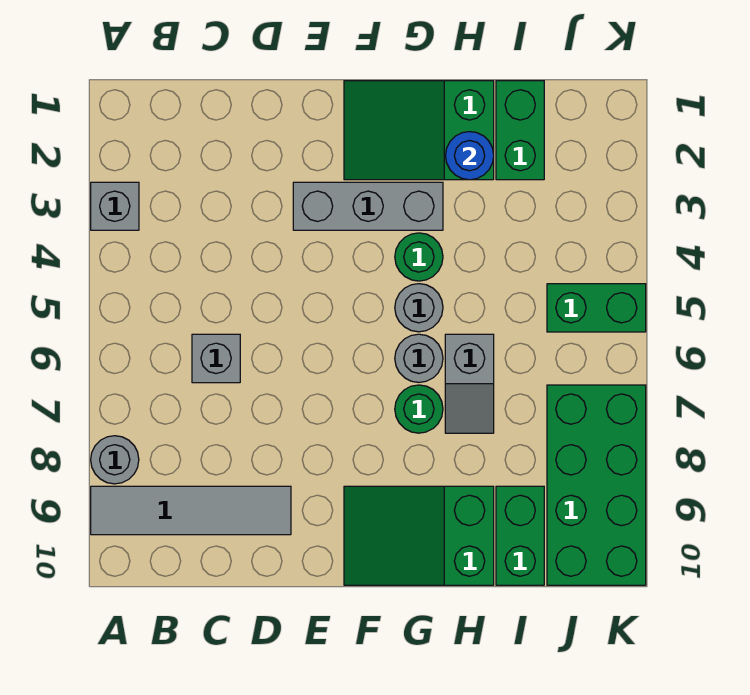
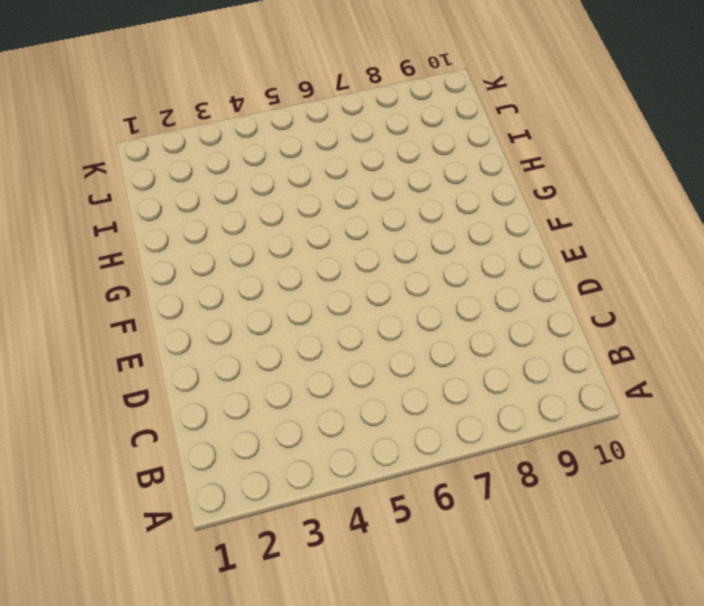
none -> grey 1x1 brick [91,182,139,230]
none -> grey 1x1 round brick [91,436,139,484]
none -> grey 1x4 tile [91,486,291,535]

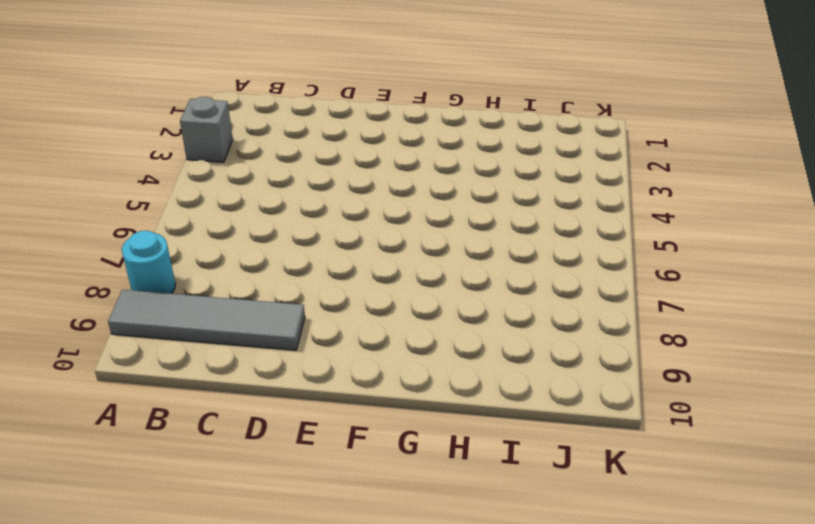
cyan 1x1 round brick [122,231,175,294] -> grey 1x1 round brick [91,436,139,484]
none -> grey 1x1 brick [192,334,240,383]
none -> grey 1x3 brick [293,182,443,230]
none -> green 2x3 slope [344,81,494,180]

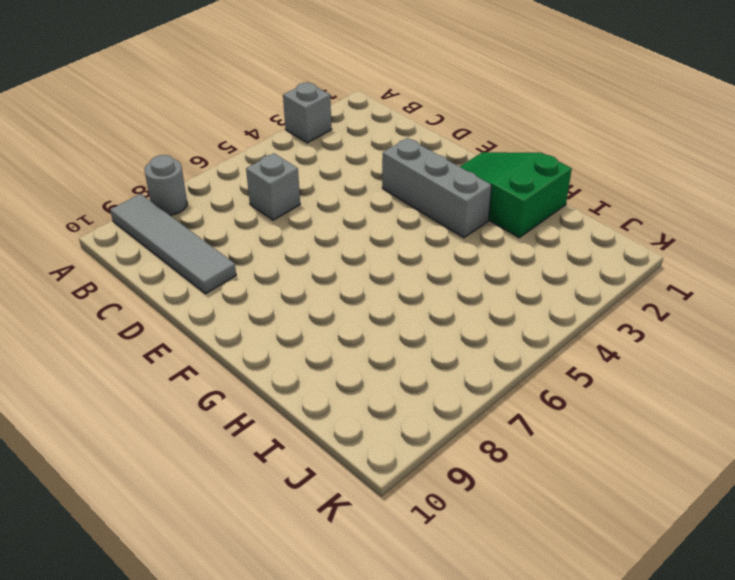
none -> green 2x3 slope [344,486,494,585]
none -> green 1x1 round brick [395,233,443,281]
none -> grey 1x1 round brick [395,284,443,332]

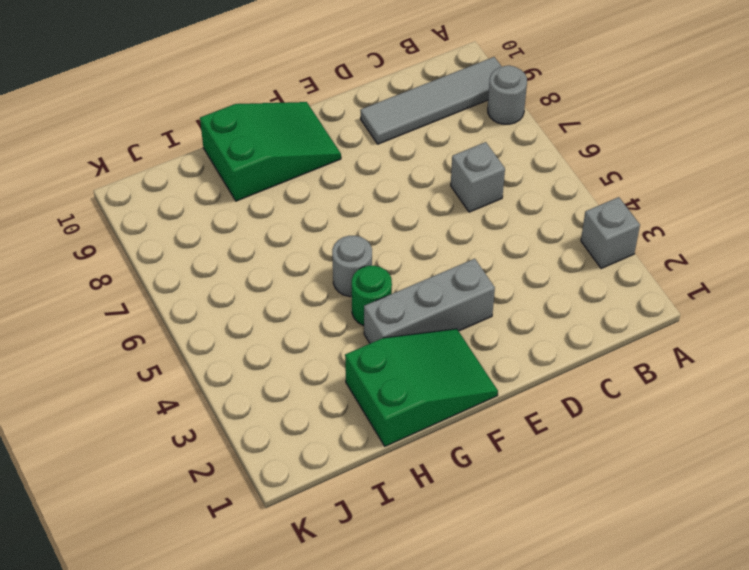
none -> grey 1x1 round brick [395,334,443,382]
none -> green 1x1 round brick [395,385,443,433]
none -> grey 1x2 slope [445,334,494,433]

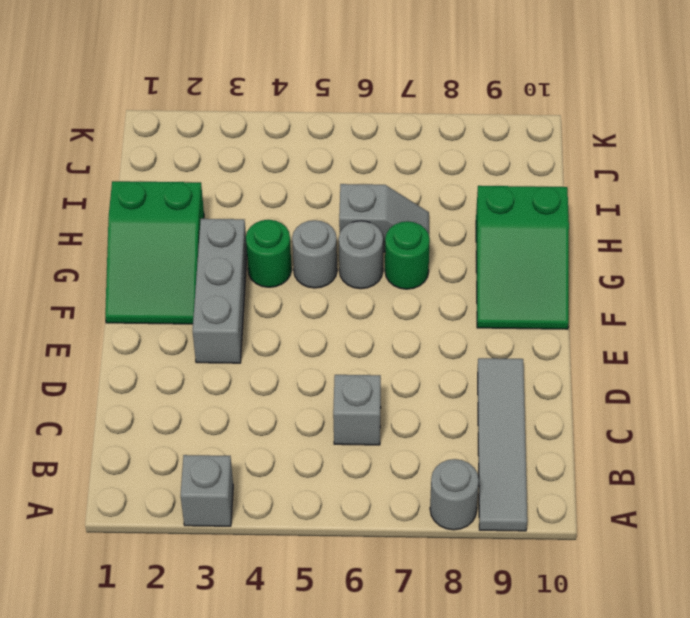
none -> green 1x2 brick [496,81,544,180]
none -> green 1x2 brick [496,486,544,585]
none -> green 1x2 brick [547,284,646,332]

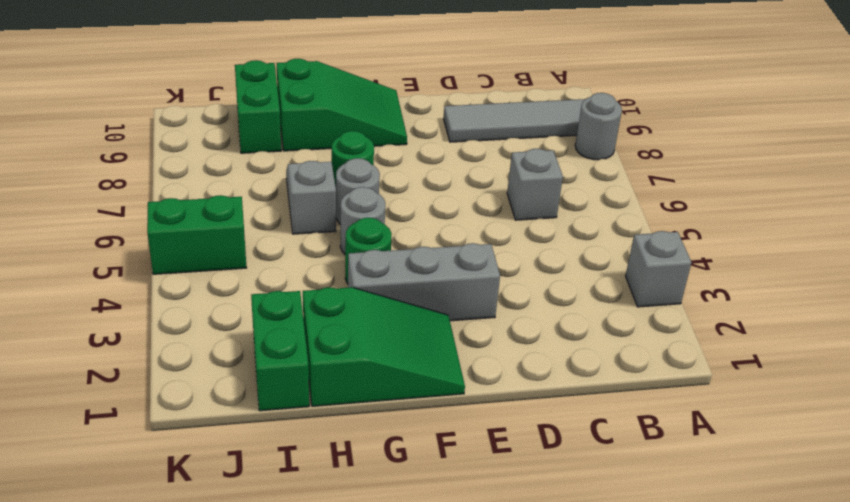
none -> green 2x4 brick [547,385,646,585]
none -> blue 1x1 round brick [445,132,494,180]

